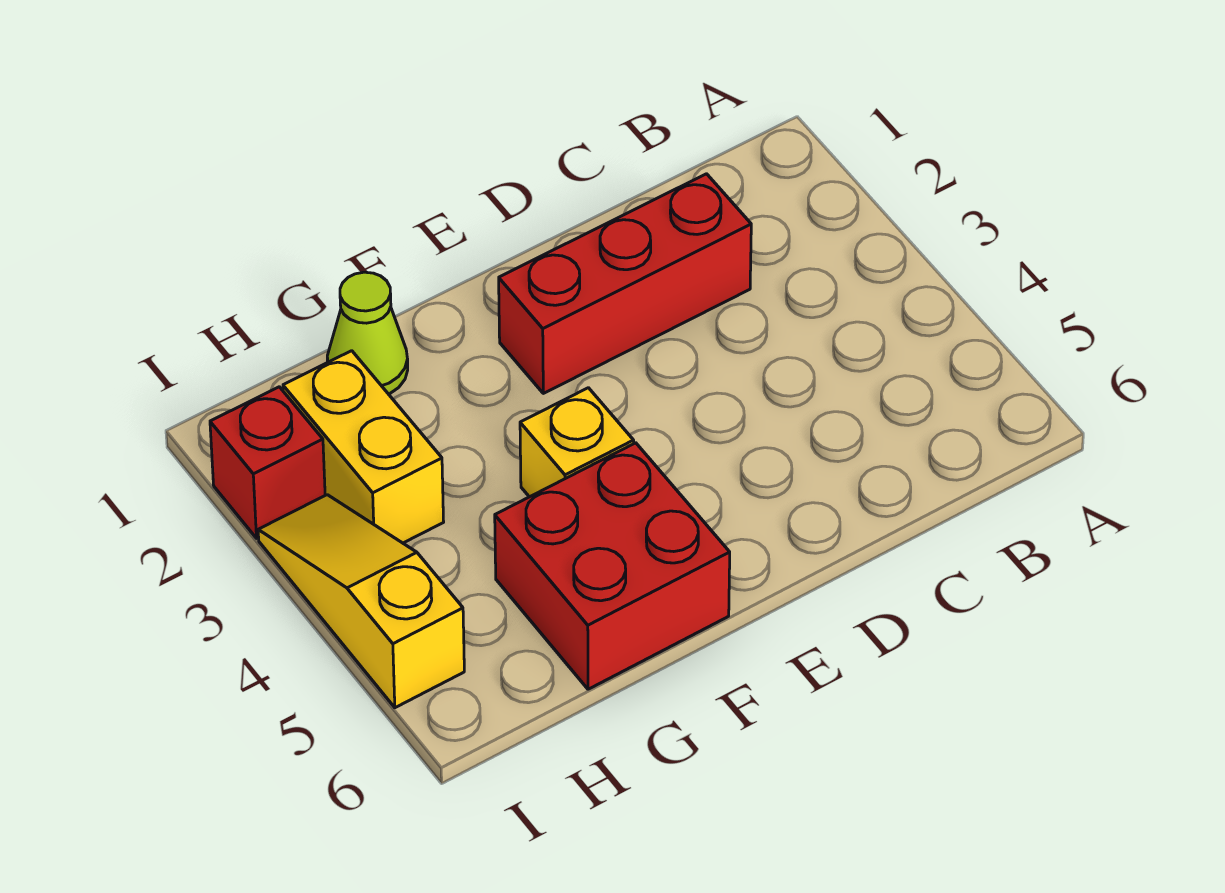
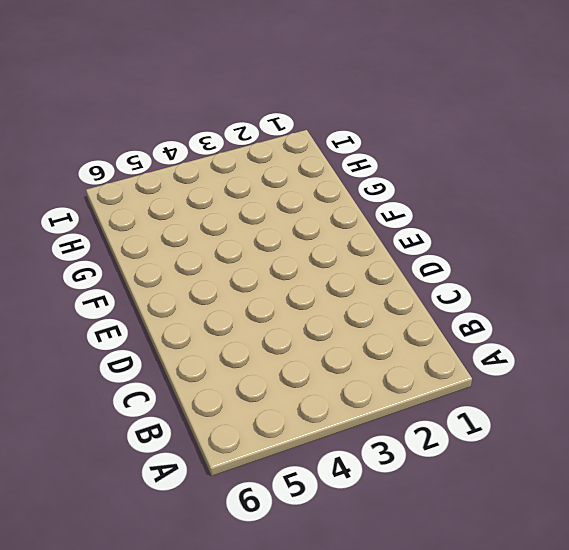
none -> red 1x3 brick [499,174,751,393]
none -> yellow 1x1 brick [520,388,634,497]

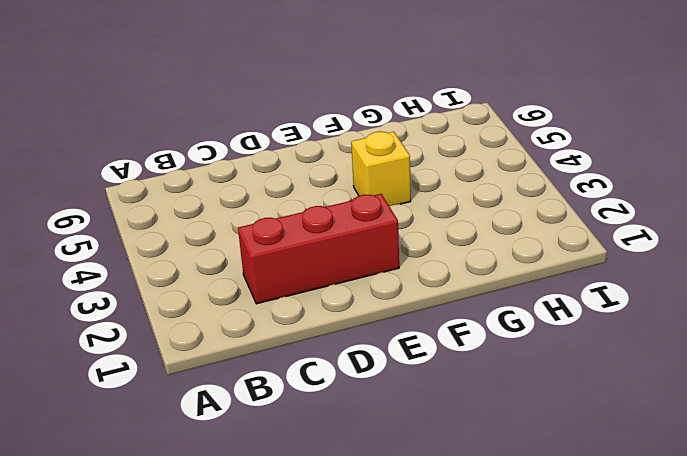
none -> red 2x2 brick [495,443,730,689]
none -> lime 1x1 cone [327,272,408,394]

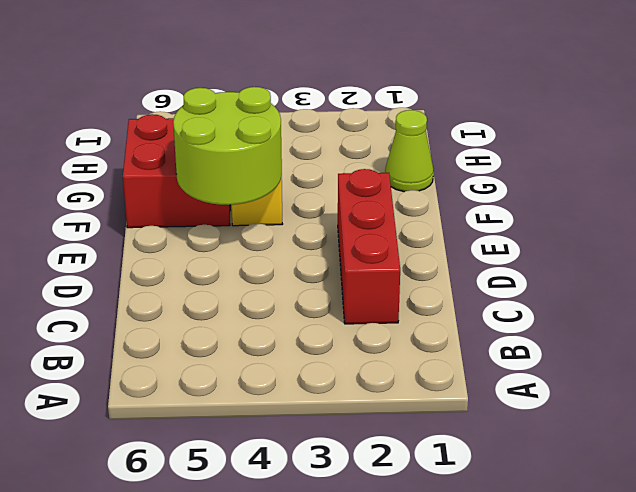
lime 2x2 round brick [173,87,282,205] -> none
none -> yellow 1x2 brick [283,351,444,543]
none -> red 1x1 brick [210,387,325,538]

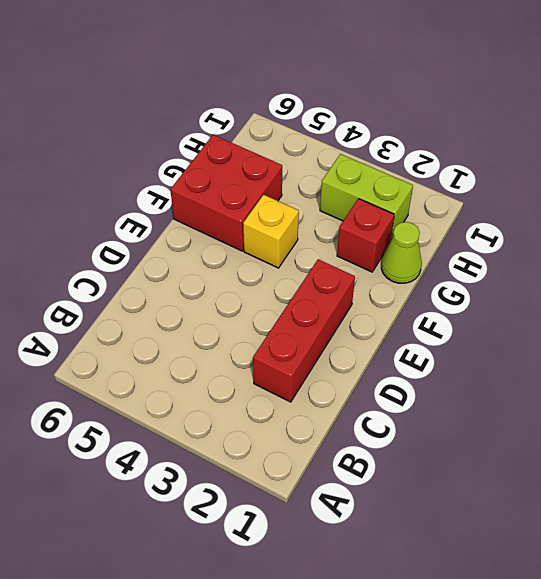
red 1x1 brick [337,199,394,272] -> red 1x1 brick moved to [210,387,325,538]
lime 1x2 brick [320,154,413,240] -> yellow 1x2 brick [283,351,444,543]
none -> yellow 1x3 slope [258,495,464,708]

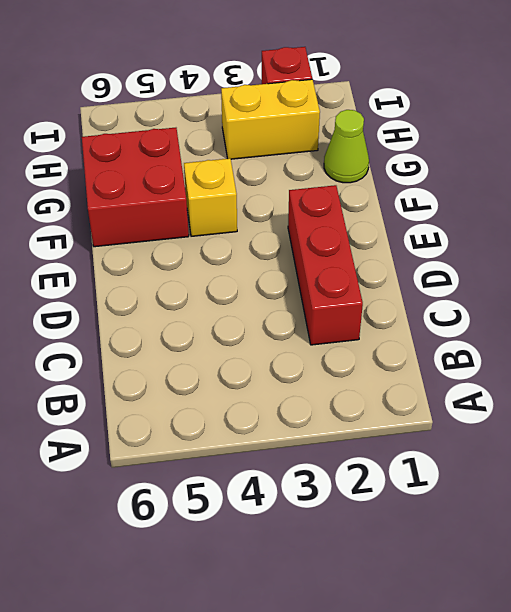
none -> yellow 1x3 slope [258,495,464,708]

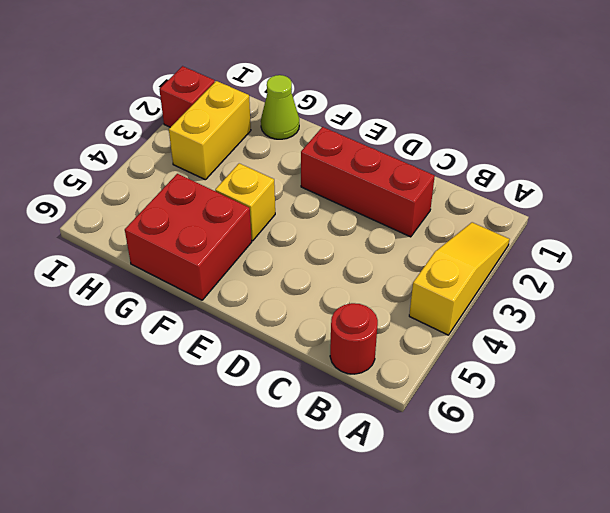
yellow 1x3 slope [409,222,510,335] -> yellow 1x3 slope moved to [258,495,464,708]
red 1x1 round brick [330,303,378,374] -> none

